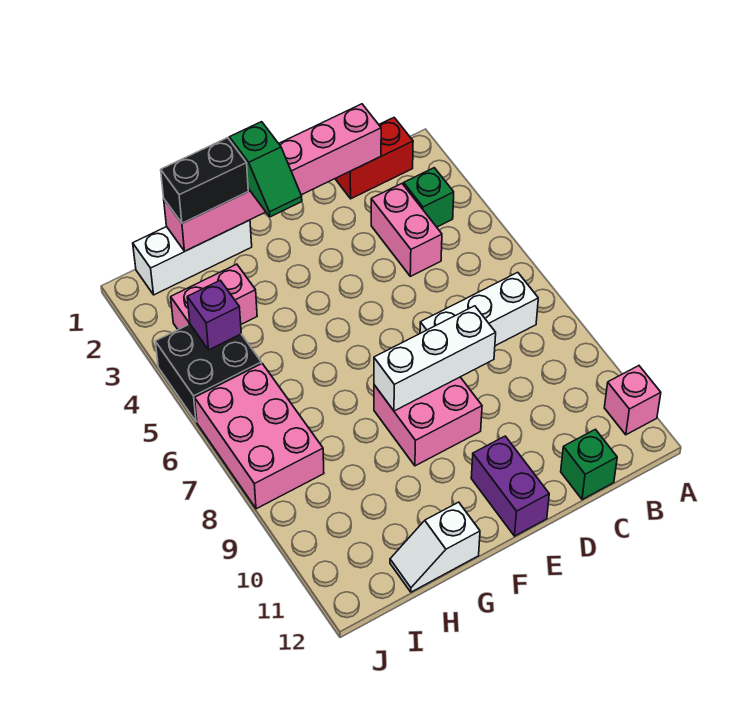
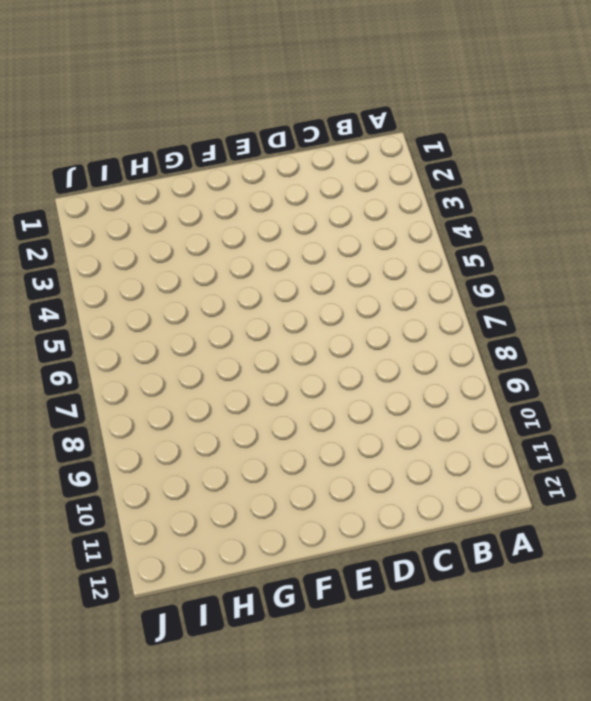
none -> pink 1x1 brick [604,366,661,435]
none -> red 1x2 brick [335,118,413,199]
none -> green 1x1 brick [404,168,454,227]

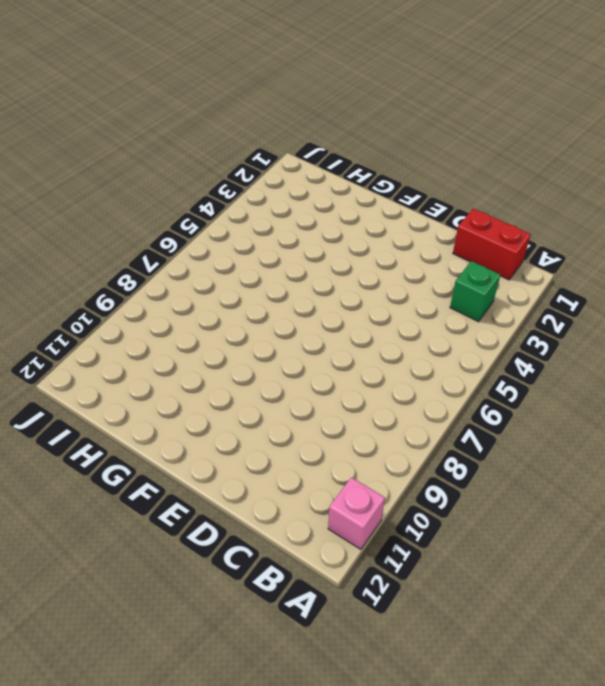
none -> white 1x3 brick [420,272,538,346]
none -> pink 1x2 brick [371,184,442,276]
none -> green 1x1 brick [561,429,617,500]

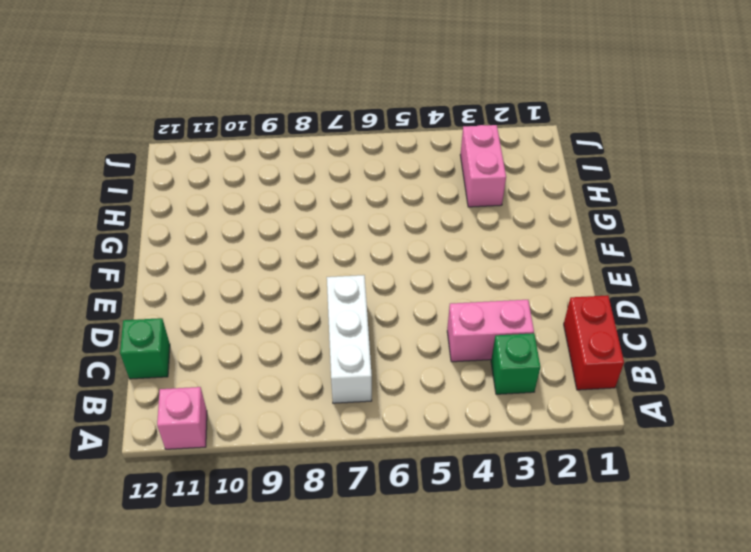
none -> pink 2x2 brick [374,377,482,466]
none -> purple 1x2 brick [471,436,549,536]
none -> white 1x3 brick [133,220,252,295]

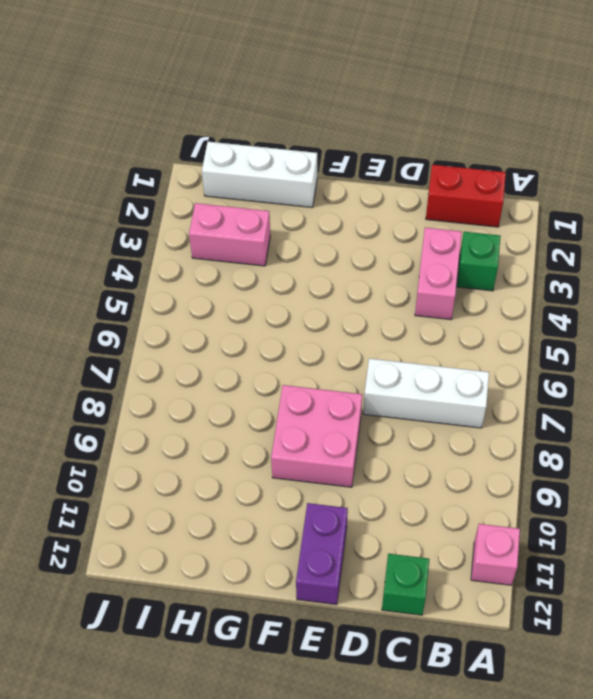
none -> white 1x2 slope [390,502,480,592]
none -> black 2x2 brick [155,324,261,422]
none -> pink 2x3 brick [195,364,324,509]

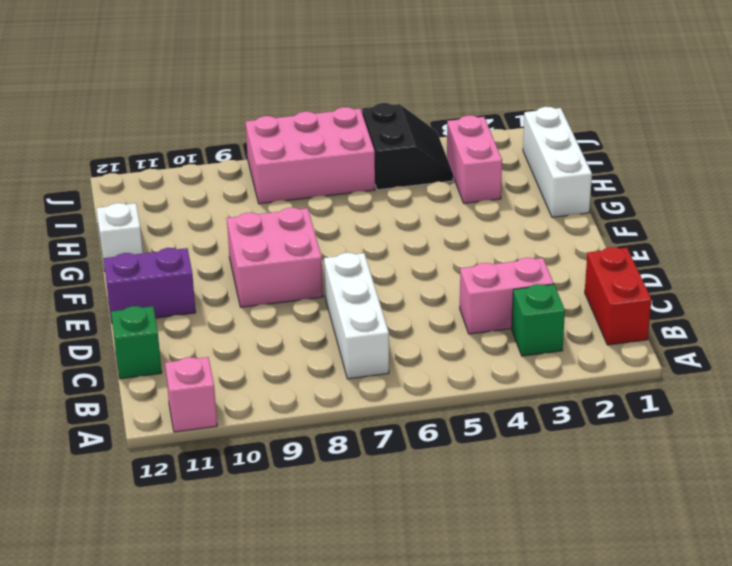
black 2x2 slope [362,103,453,190] -> black 2x2 brick [155,324,261,422]
none -> pink 1x6 brick [164,104,381,251]
none -> white 1x3 brick [374,306,496,411]
none -> purple 1x1 brick [187,280,241,350]

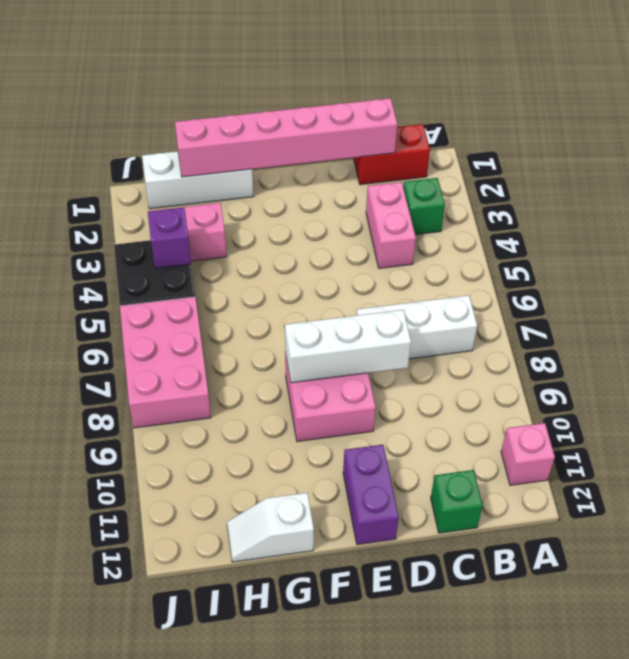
none -> green 1x2 slope [229,122,302,217]
none -> black 1x2 brick [161,138,248,223]

